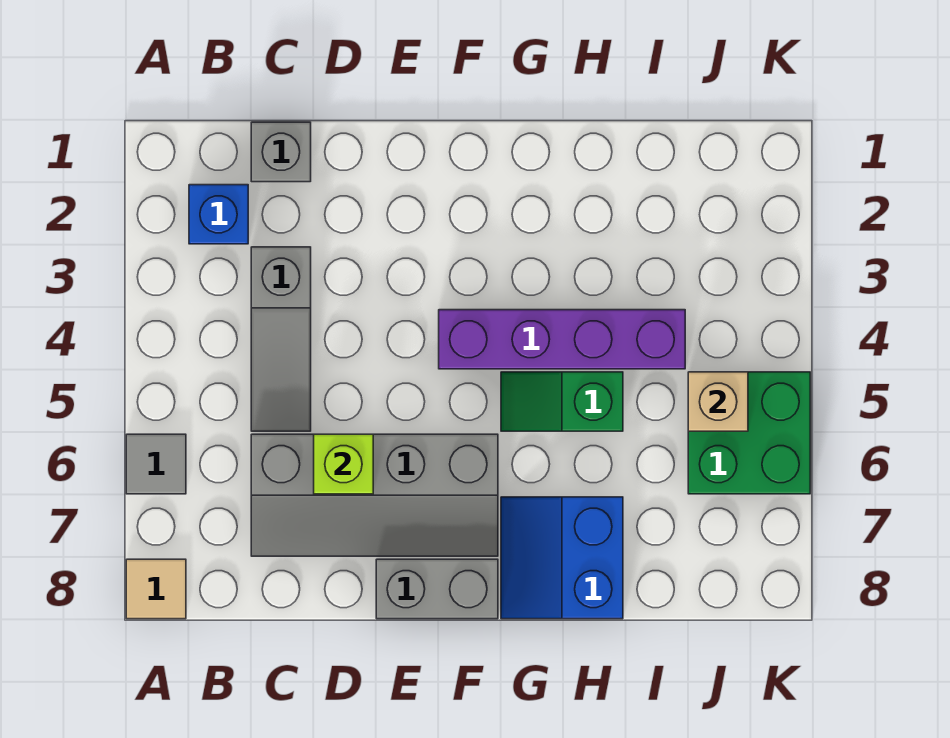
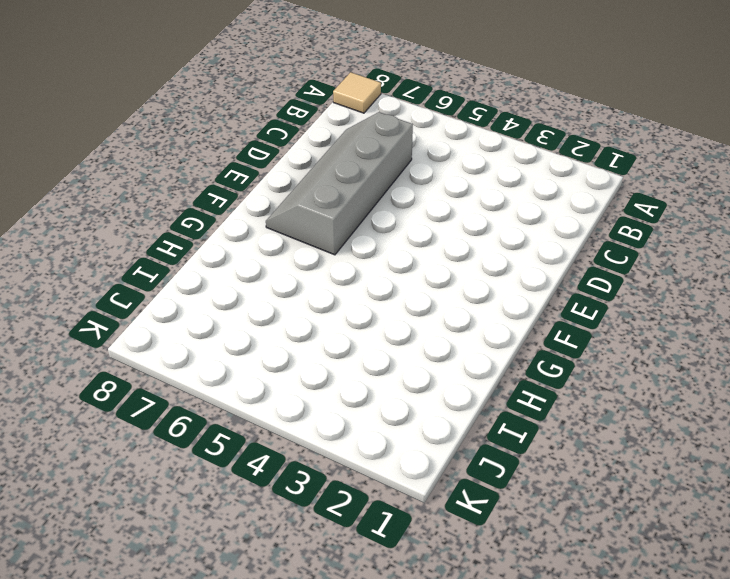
none -> grey 1x1 tile [126,434,186,494]
none -> blue 1x1 brick [189,185,248,244]
none -> grey 1x1 brick [251,122,311,182]

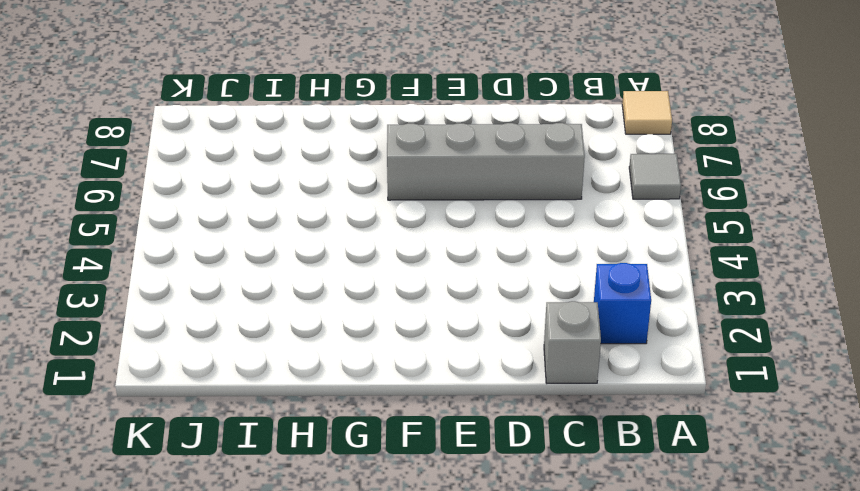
none -> grey 1x3 slope [251,247,311,431]
none -> grey 1x2 brick [376,559,498,619]
none -> purple 1x4 brick [439,310,685,369]

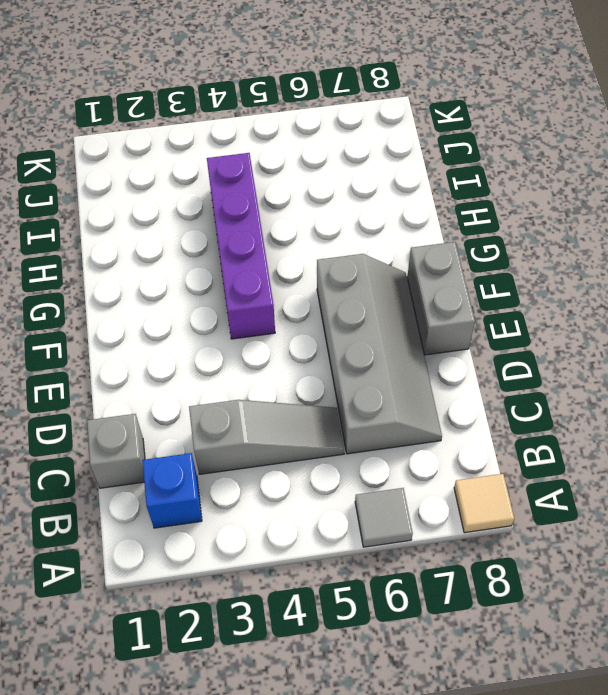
none -> green 1x2 slope [501,372,623,431]
none -> blue 2x2 slope [501,497,623,619]
none -> green 2x2 brick [688,372,810,494]

